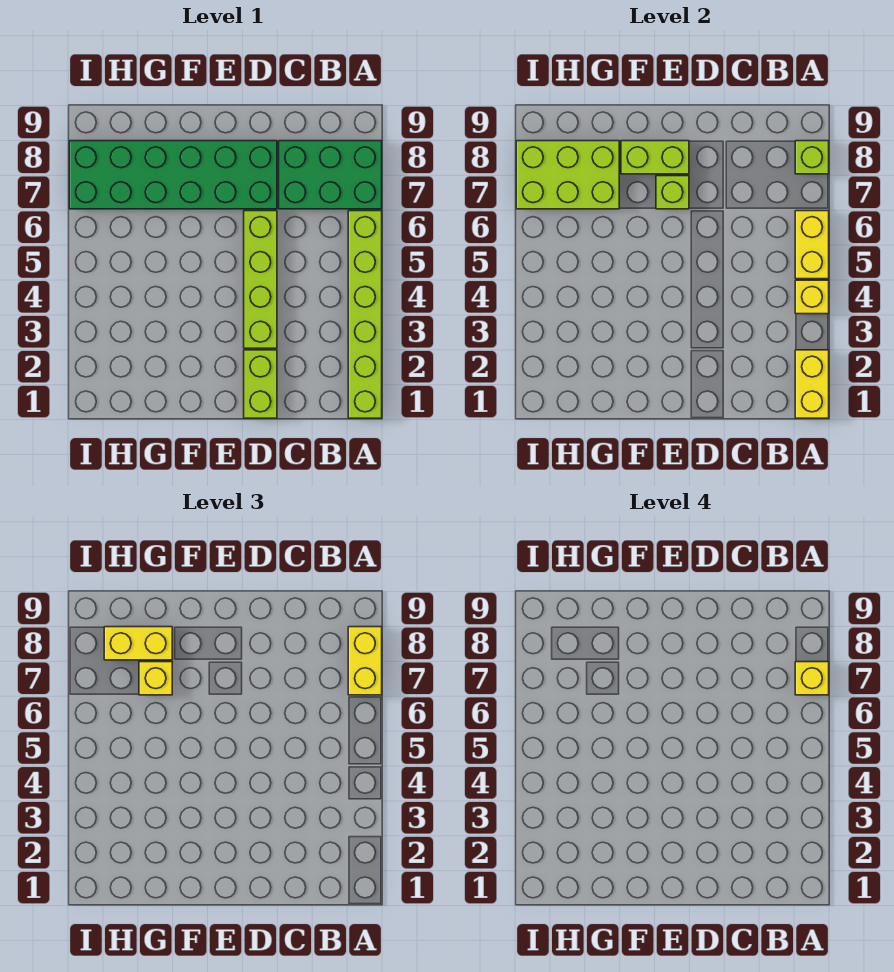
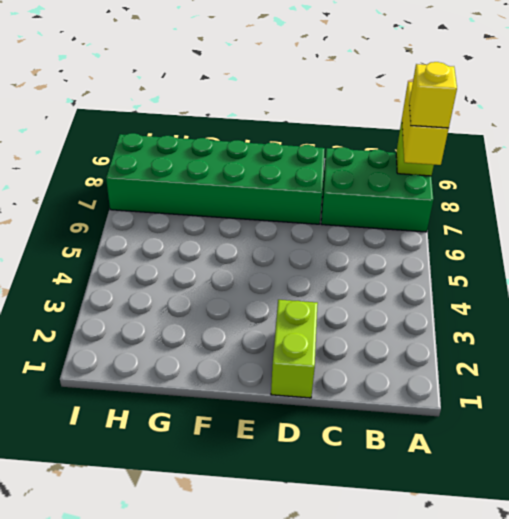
none -> lime 1x6 brick [348,211,382,418]
none -> lime 1x4 brick [244,211,277,348]
none -> yellow 1x2 brick [795,350,829,418]

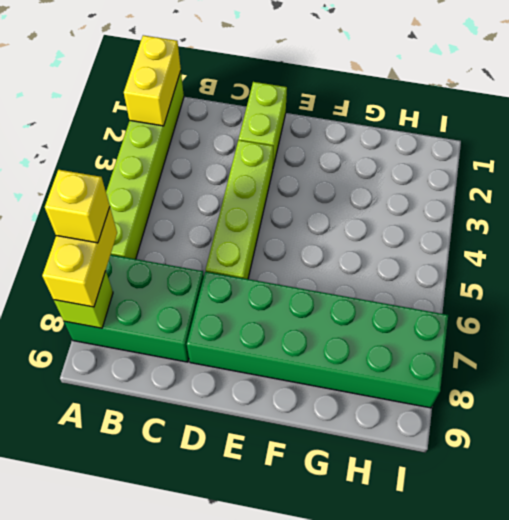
none -> yellow 1x1 brick [795,280,829,314]
none -> yellow 1x2 brick [795,211,829,279]
none -> lime 1x1 brick [656,176,689,209]

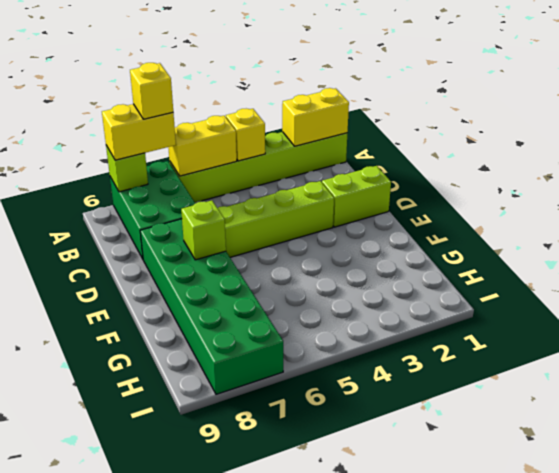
none -> lime 1x2 brick [621,141,689,174]
none -> lime 2x3 brick [516,141,619,209]
none -> yellow 1x1 brick [139,662,172,695]

